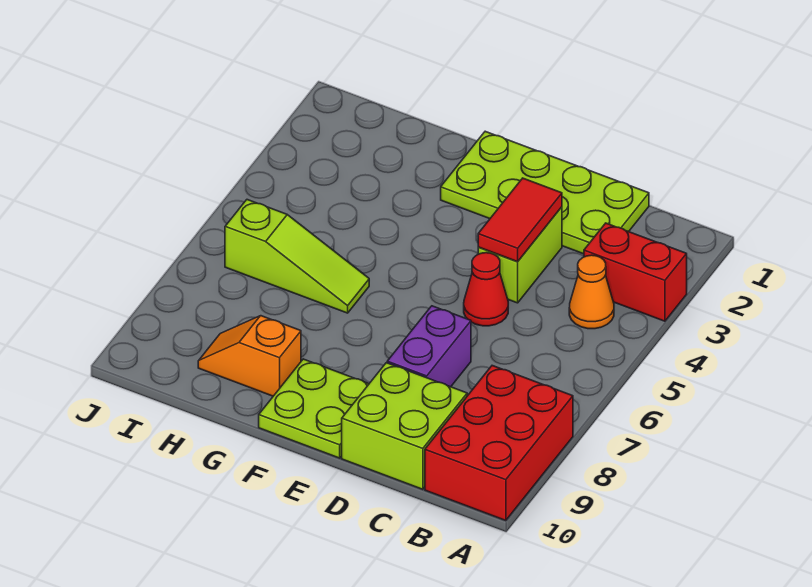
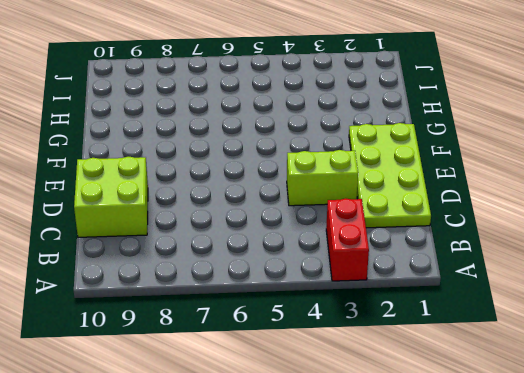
none -> red 2x3 brick [425,366,573,521]
none -> orange 1x1 cone [569,255,614,329]
none -> red 1x1 cone [464,253,508,326]

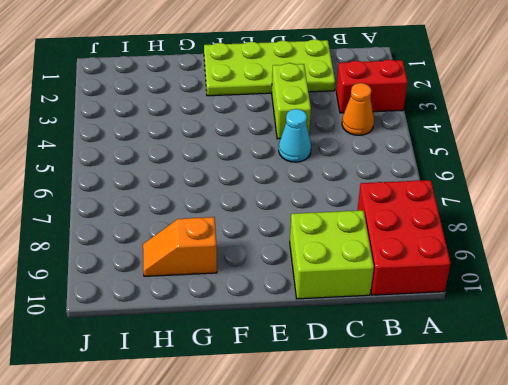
cyan 1x1 cone [279,109,311,162] -> red 1x1 cone [464,253,508,326]
none -> purple 1x2 brick [387,306,471,387]
none -> lime 2x2 plate [259,359,369,458]
none -> lime 1x3 slope [225,200,369,313]

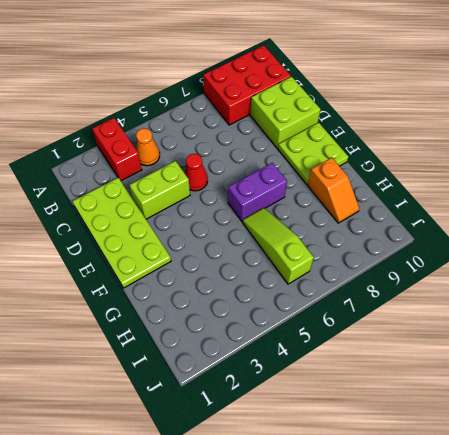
purple 1x2 brick [228,163,287,221] -> purple 1x2 brick moved to [387,306,471,387]
none -> red 1x2 tile [478,178,562,262]

